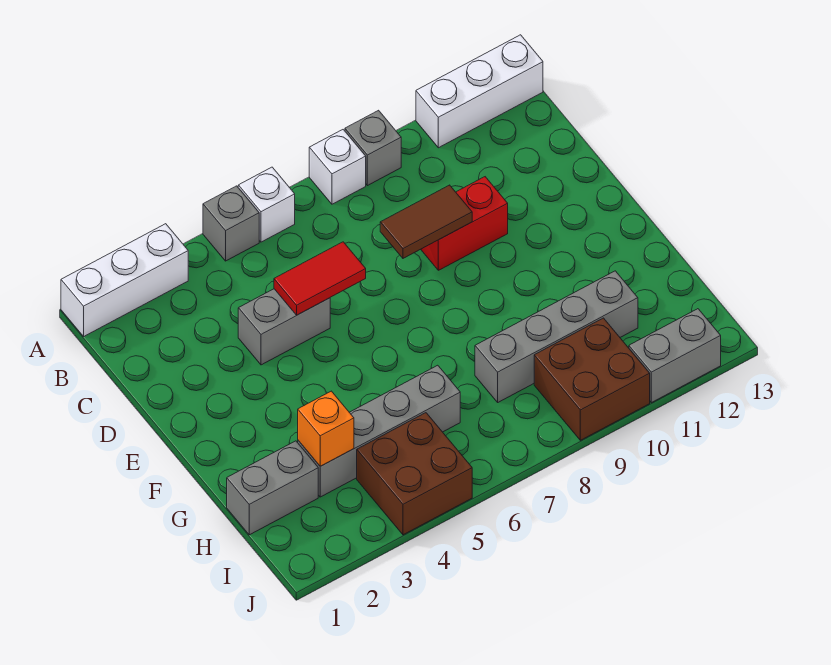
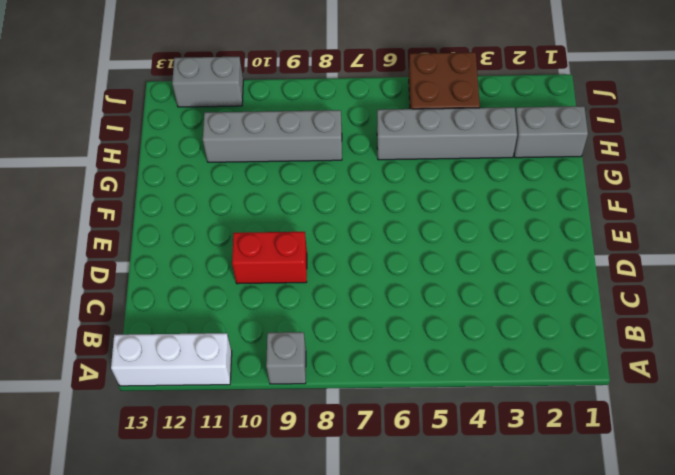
none -> white 1x3 brick [61,224,188,336]
none -> grey 1x1 brick [203,186,259,261]
none -> white 1x1 brick [238,167,295,242]

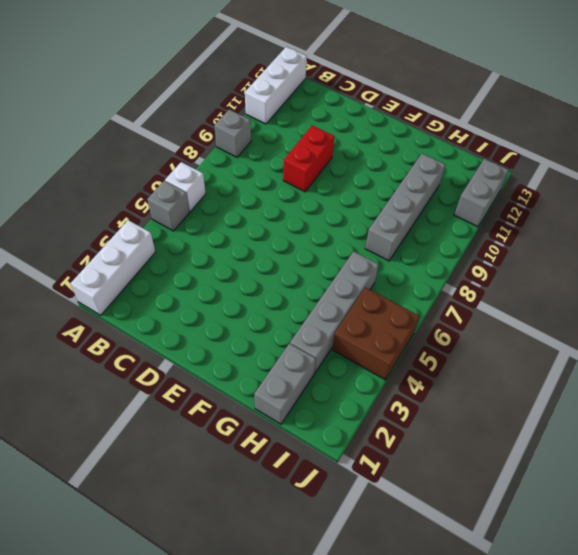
none -> white 1x1 brick [309,130,366,204]
none -> grey 1x2 brick [238,289,330,365]
none -> brown 2x2 brick [534,318,650,440]

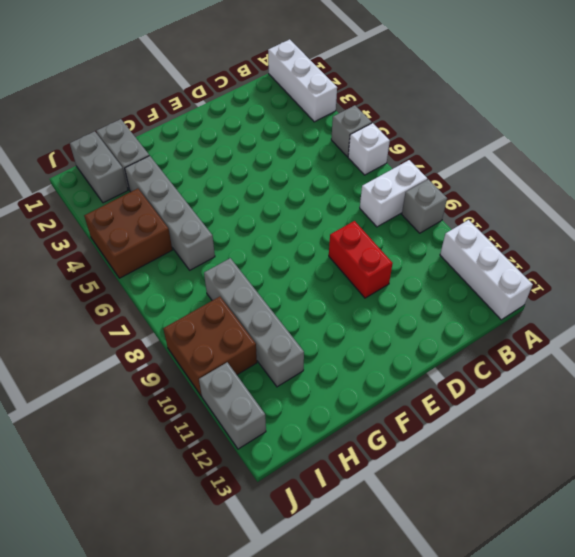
white 1x2 brick [360,160,427,227] -> white 1x1 brick [309,130,366,204]
grey 1x2 brick [70,131,128,203] -> grey 1x2 brick moved to [238,289,330,365]
none -> red 1x2 tile [274,242,366,315]
none -> brown 1x2 tile [380,185,472,258]
none -> orange 1x1 brick [298,391,354,466]

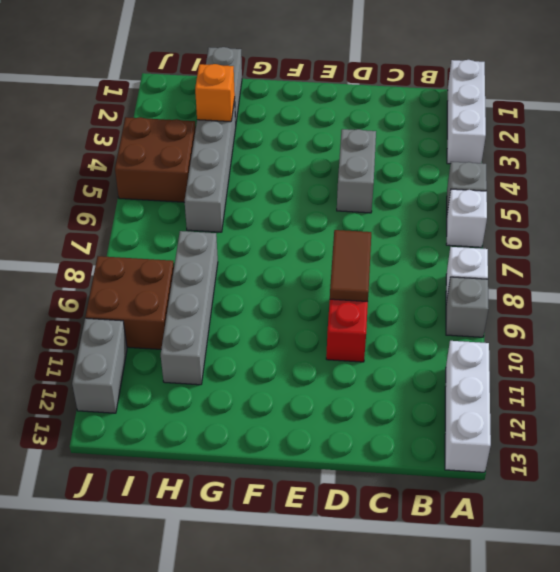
none -> red 1x2 tile [274,242,366,315]

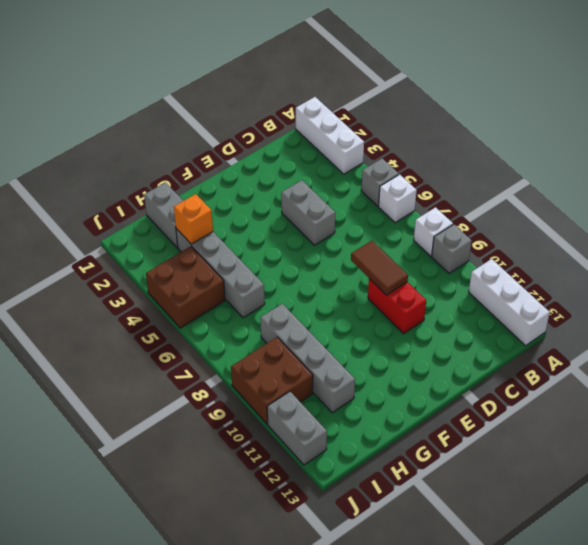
none -> red 1x2 tile [274,242,366,315]

